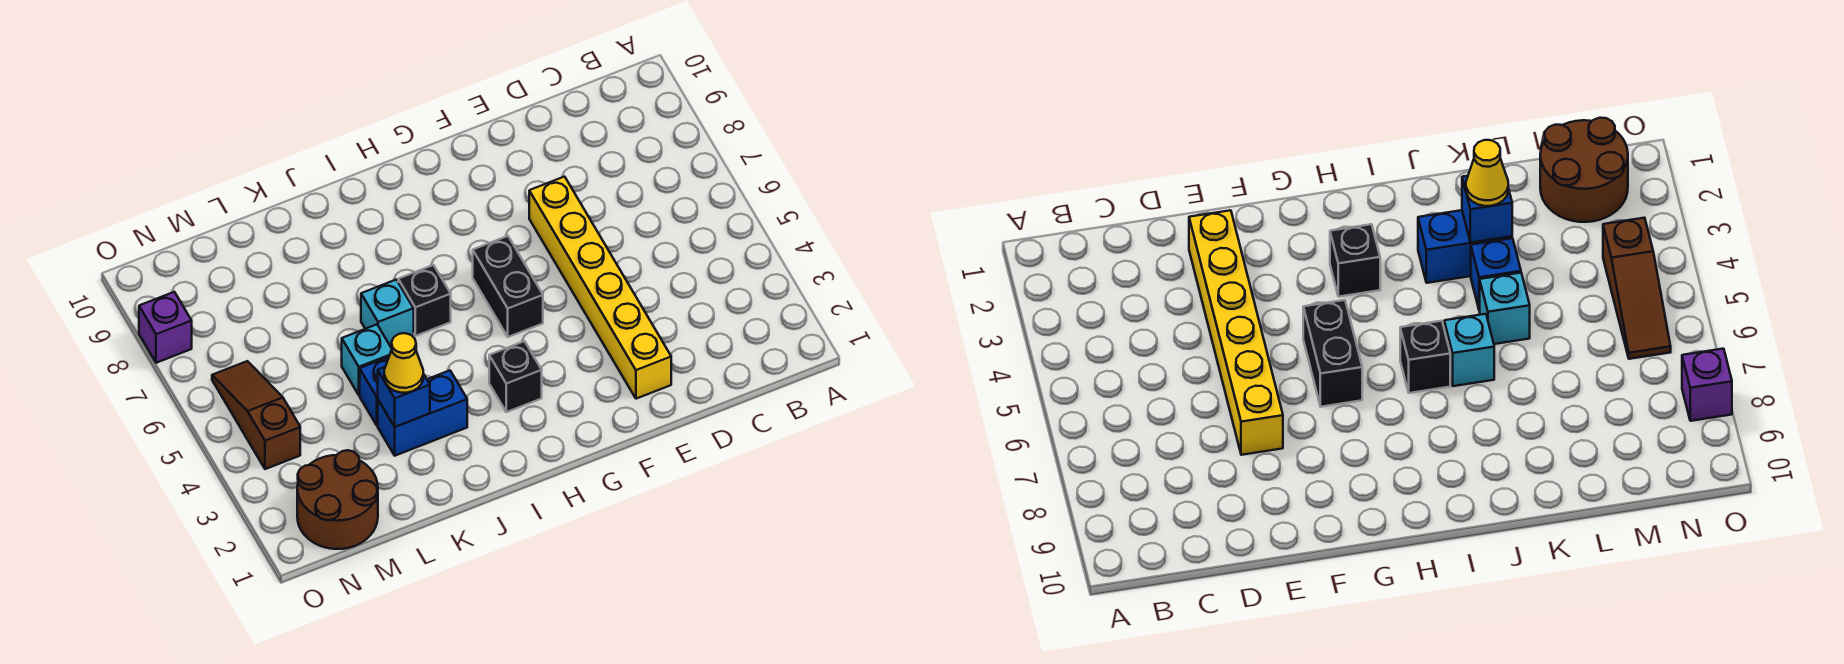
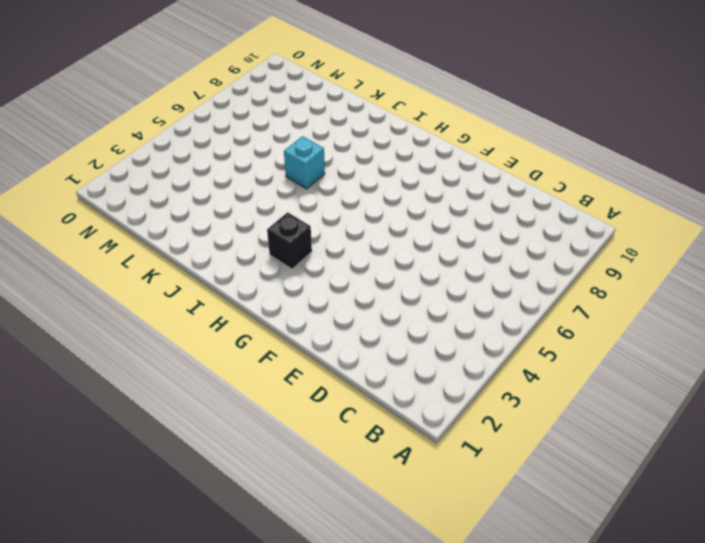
none -> yellow 1x6 brick [529,177,671,399]
none -> black 1x2 brick [473,236,543,337]
none -> black 1x1 brick [398,265,451,336]

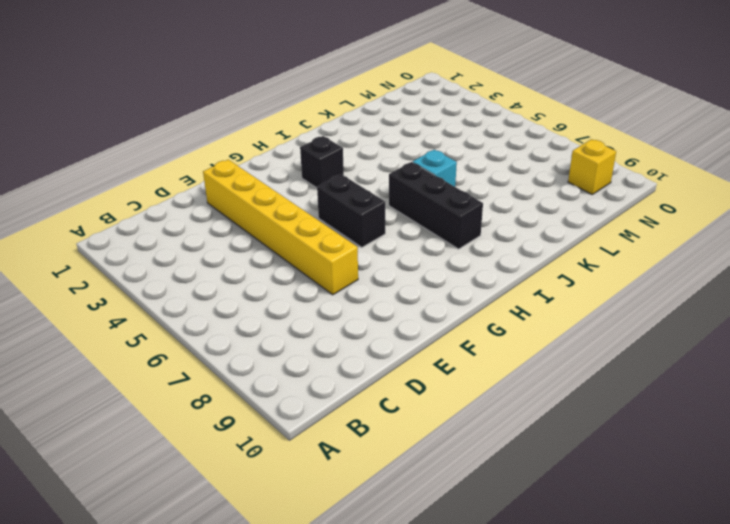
black 1x3 brick [389,162,483,249] -> black 1x1 brick [398,265,451,336]
yellow 1x1 brick [568,139,616,194] -> none
none -> blue 1x2 brick [378,370,467,456]
none -> blue 1x1 brick [360,357,389,425]
none -> cyan 1x1 brick [342,324,392,395]

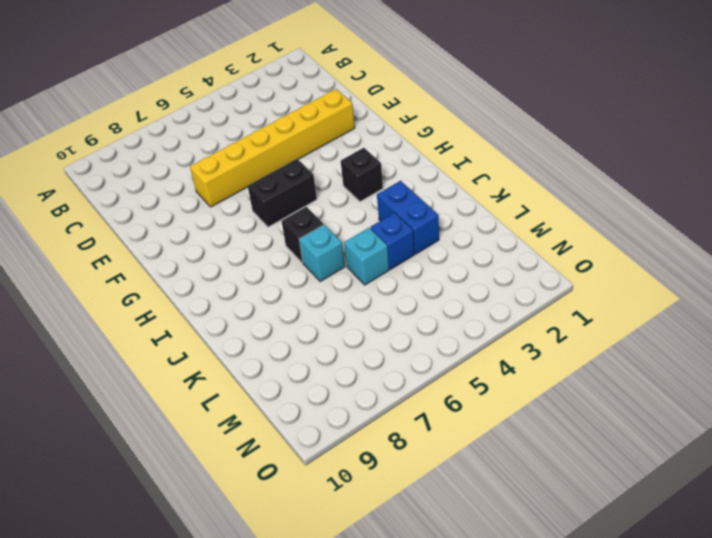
none -> brown 2x2 round brick [297,450,378,549]
none -> brown 1x3 slope [212,361,300,469]
none -> purple 1x1 brick [139,292,192,363]

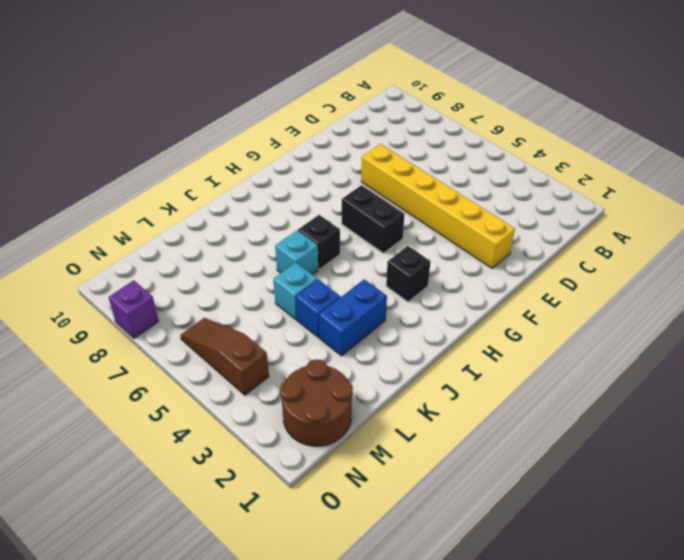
none -> blue 1x1 brick [378,367,430,427]
none -> yellow 1x1 cone [384,333,423,393]

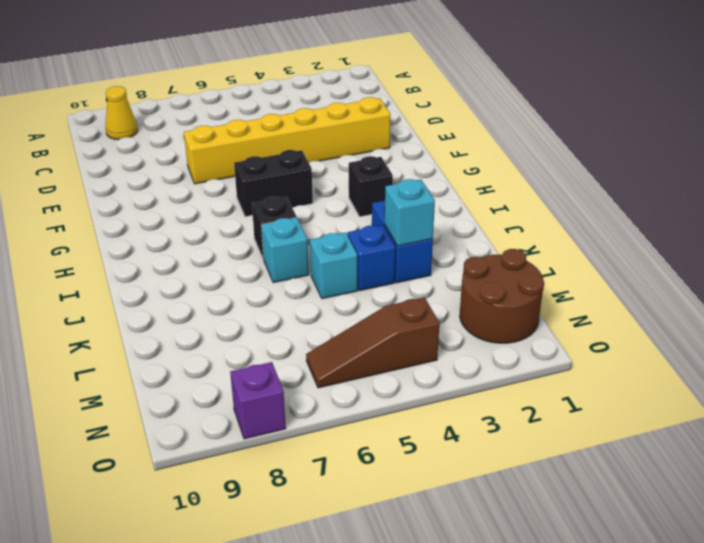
yellow 1x1 cone [106,86,138,140] -> yellow 1x1 cone moved to [384,333,423,393]
cyan 1x1 brick [385,179,435,246] -> blue 1x1 brick [378,367,430,427]

